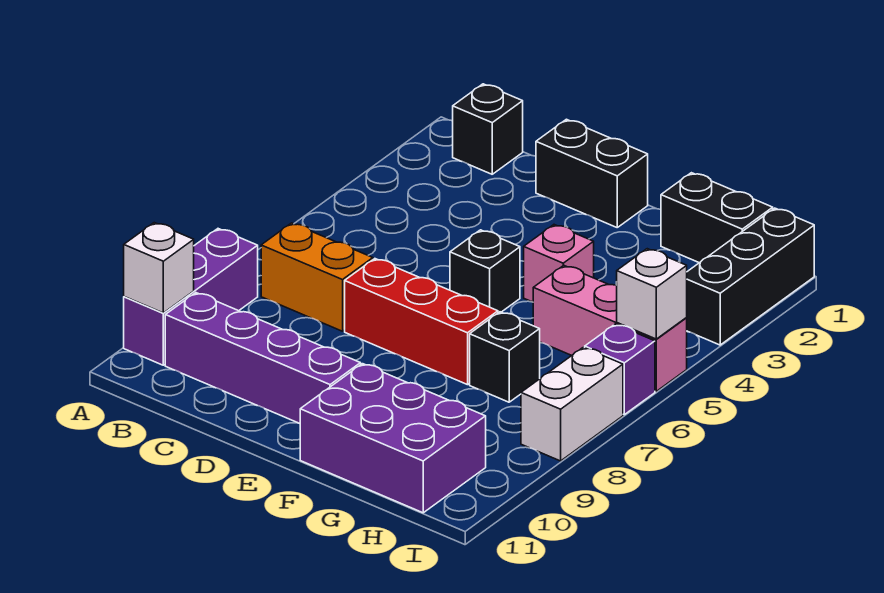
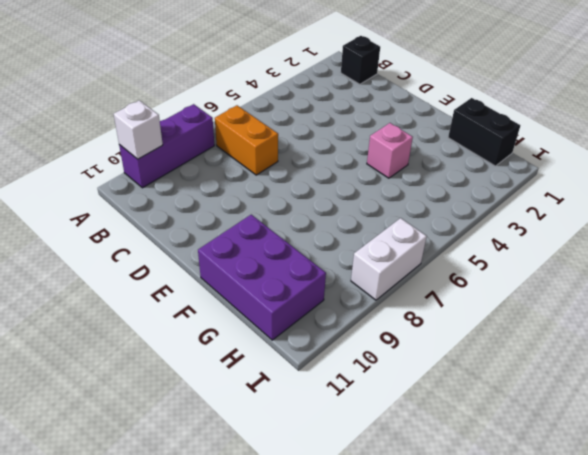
none -> purple 1x4 brick [165,293,361,424]
none -> black 1x2 brick [536,119,648,227]
none -> red 1x3 brick [345,259,498,385]

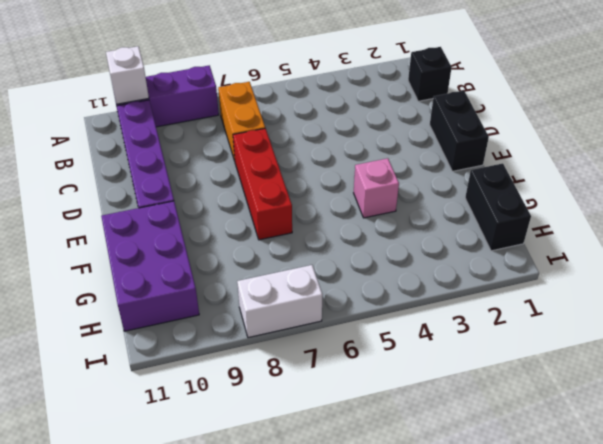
none -> black 1x1 brick [450,230,520,313]
none -> pink 1x3 brick [533,265,687,391]
none -> black 1x1 brick [470,312,540,402]

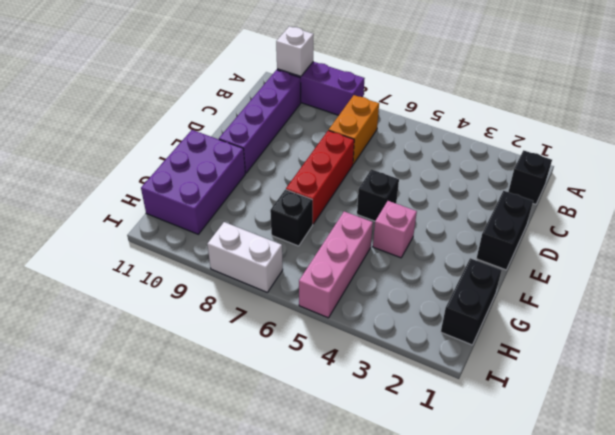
none -> black 1x3 brick [686,208,814,345]
none -> purple 1x1 brick [585,324,655,415]
none -> white 1x1 brick [617,249,687,339]

